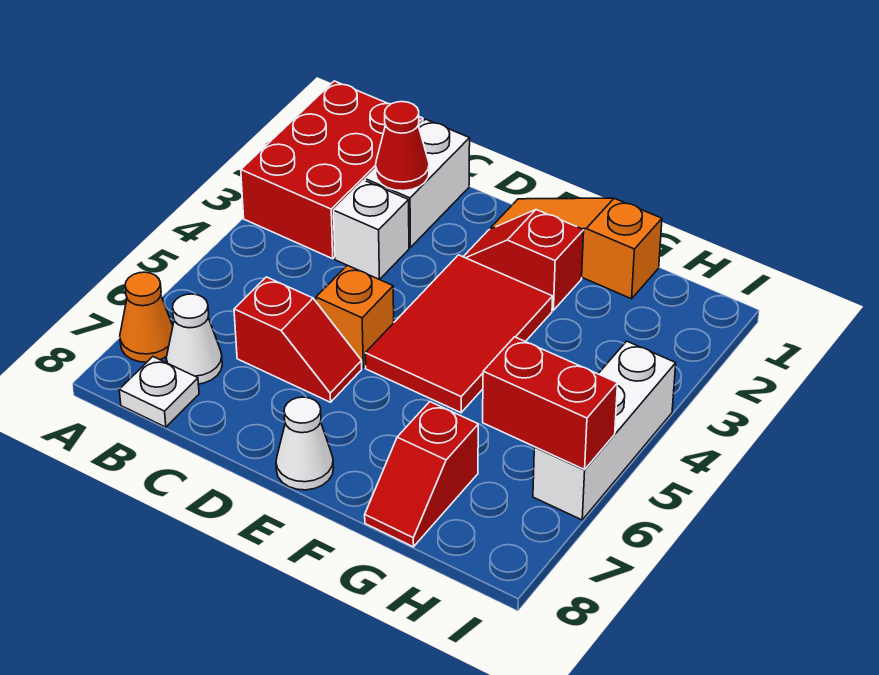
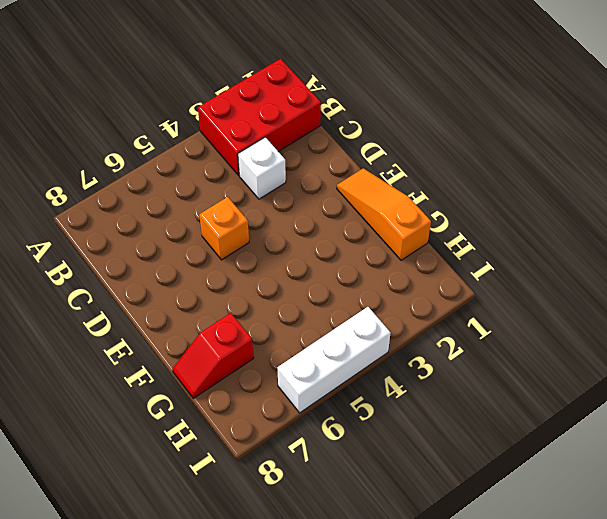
none -> orange 1x1 cone [120,272,173,362]
none -> white 1x1 cone [166,294,222,384]
none -> white 1x1 plate [119,357,199,427]

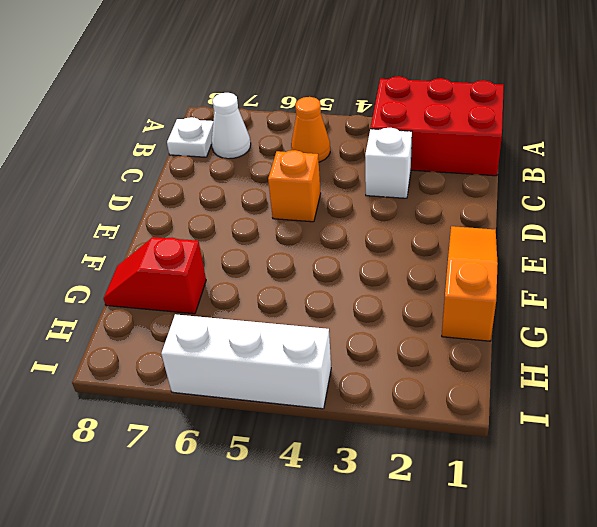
orange 1x1 cone [291,97,330,162] -> orange 1x1 cone moved to [120,272,173,362]
none -> white 1x2 brick [365,119,470,248]
none -> red 1x2 slope [234,277,362,402]
none -> red 1x2 slope [463,210,584,310]

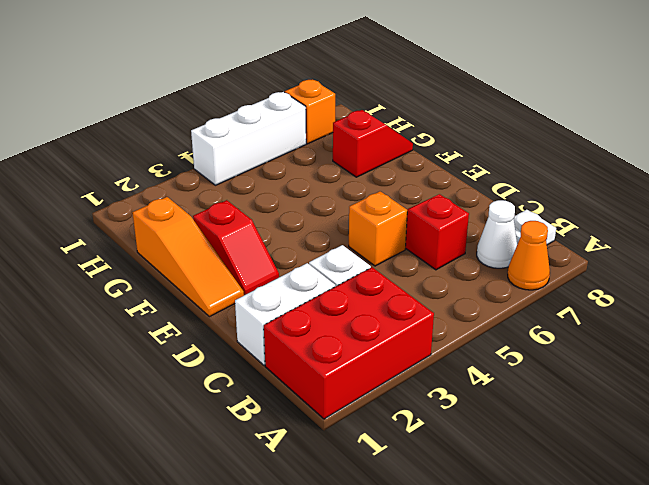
orange 1x1 brick [285,79,335,144] -> none
none -> red 2x3 tile [365,255,553,413]
none -> white 1x1 cone [276,397,334,490]
none -> red 1x1 cone [376,102,429,191]

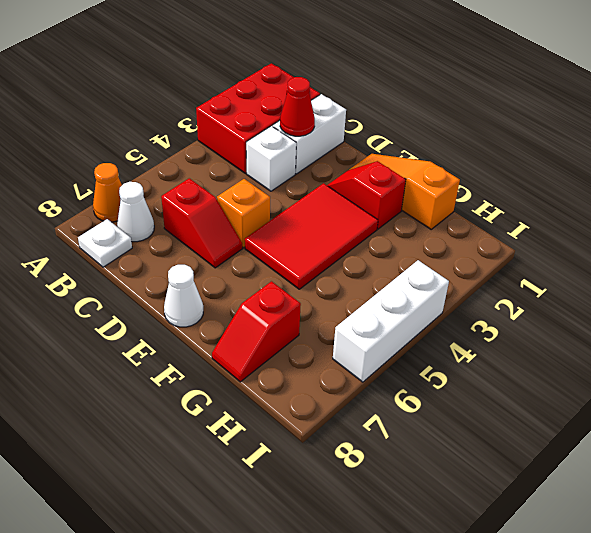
none -> red 1x2 brick [483,337,618,470]

